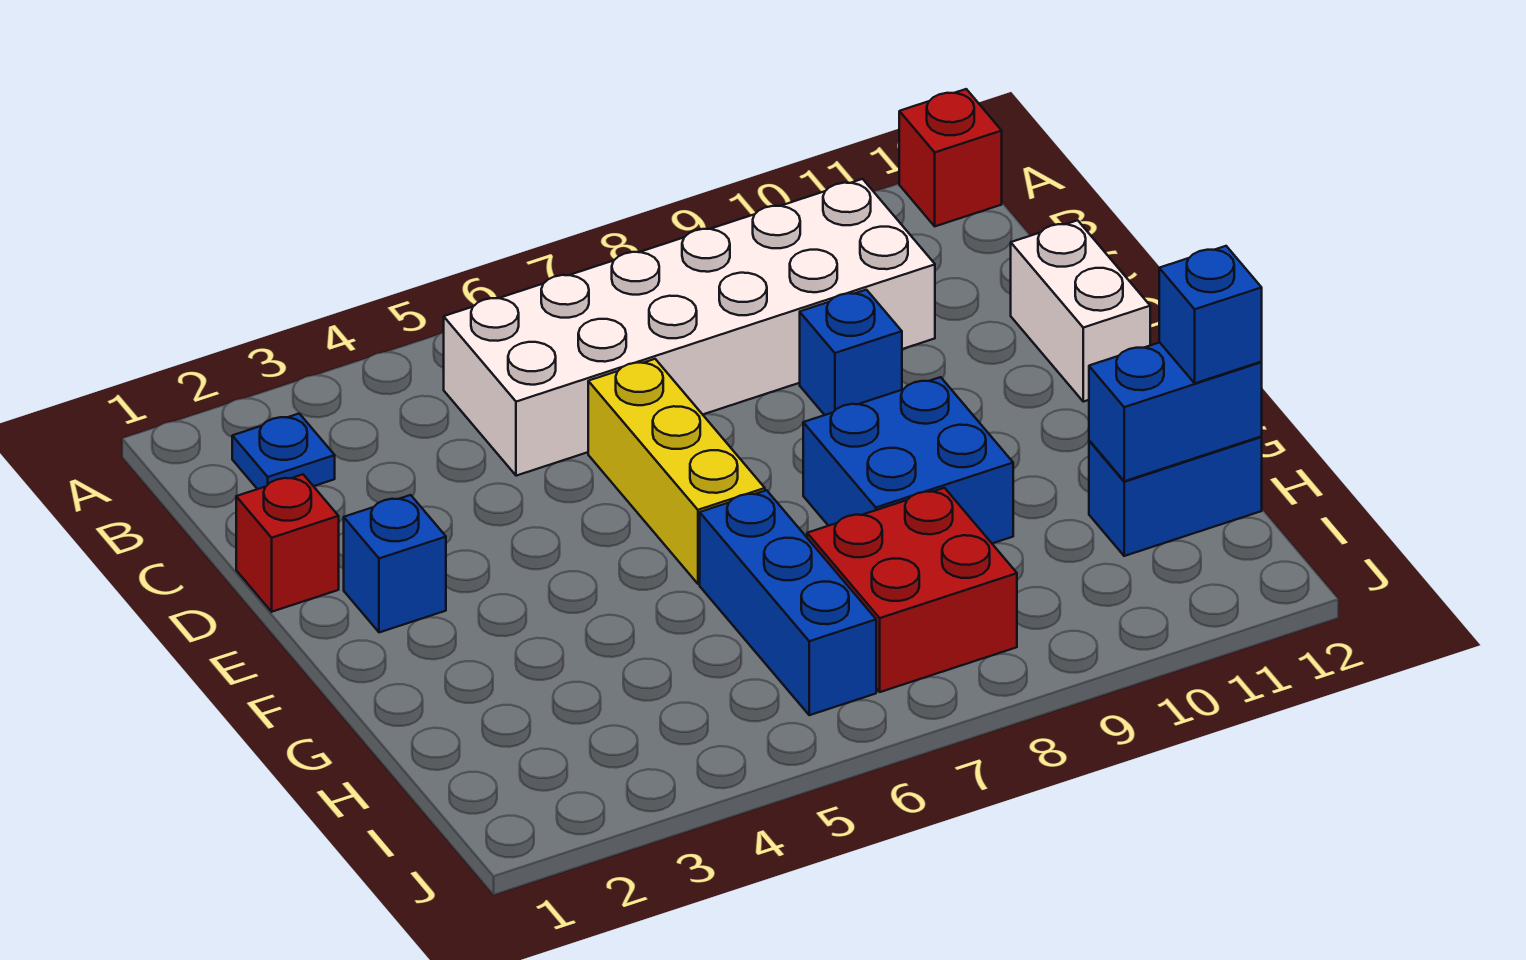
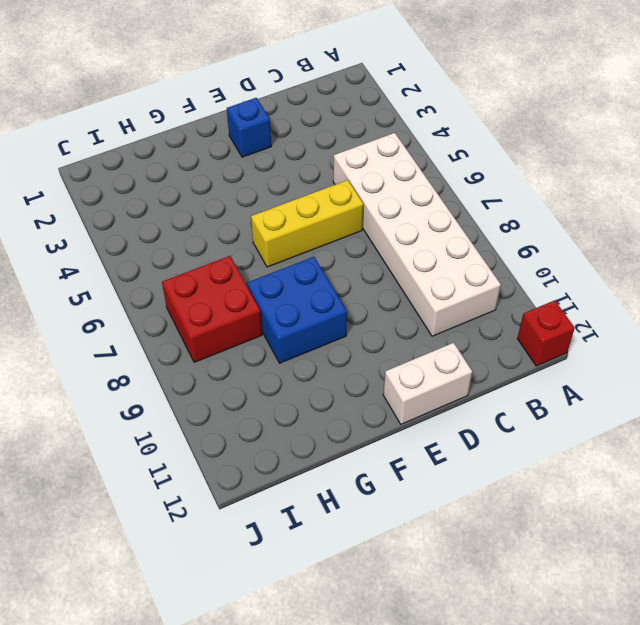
none -> blue 1x1 plate [232,414,335,489]
none -> red 1x1 brick [236,474,339,612]
none -> blue 1x1 brick [800,290,902,415]

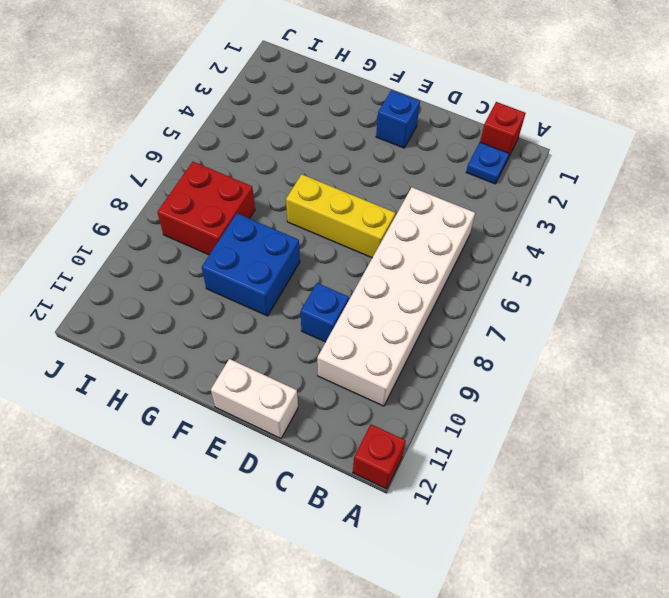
red 1x1 brick [480,102,526,160] -> red 1x1 brick moved to [236,474,339,612]
none -> blue 1x3 brick [700,490,876,715]
none -> blue 1x2 brick [1089,437,1262,556]
none -> blue 1x2 brick [1089,342,1262,481]

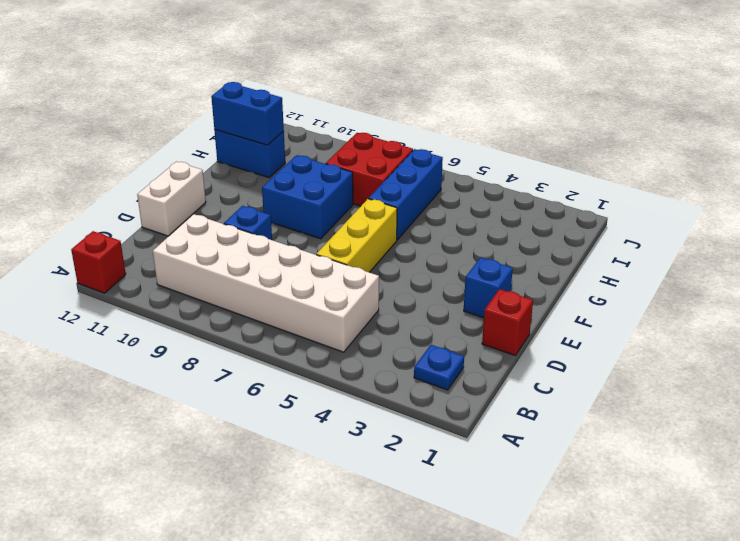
none -> blue 1x1 brick [1159,246,1262,383]

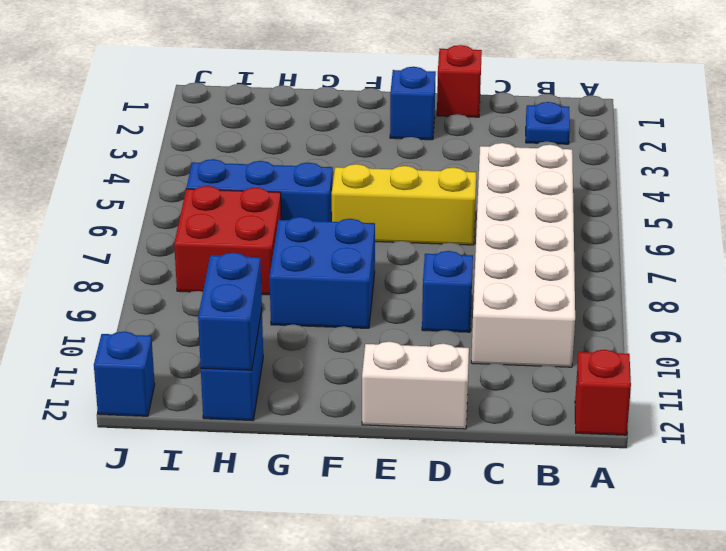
blue 1x1 brick [94,332,155,416] -> blue 1x1 brick moved to [1159,246,1262,383]

